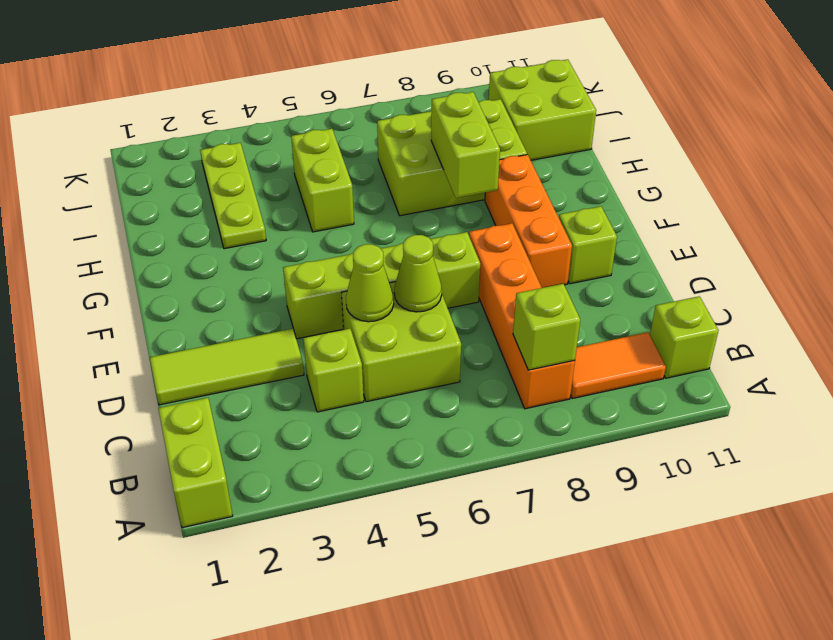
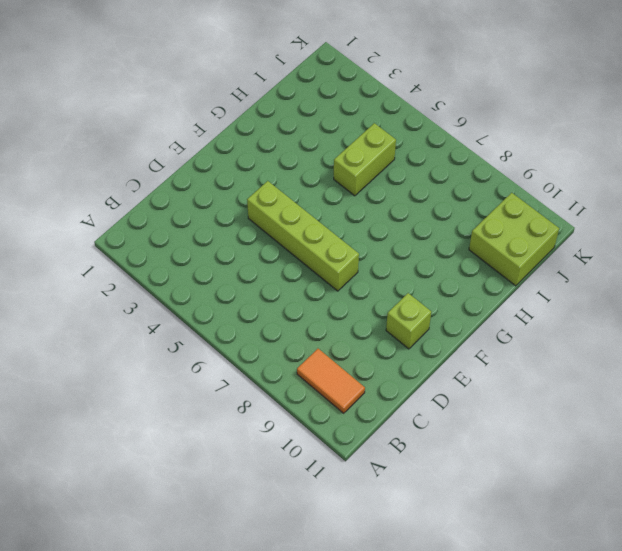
none -> lime 1x2 brick [158,398,233,528]
none -> orange 1x4 brick [469,223,575,409]
none -> lime 1x1 brick [650,296,719,378]

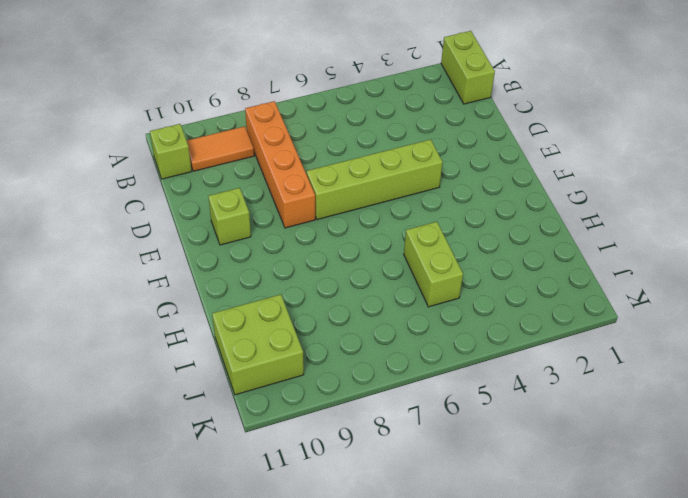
none -> lime 1x1 brick [303,329,364,412]
none -> lime 2x2 brick [342,282,461,402]
none -> lime 1x3 tile [150,329,304,405]

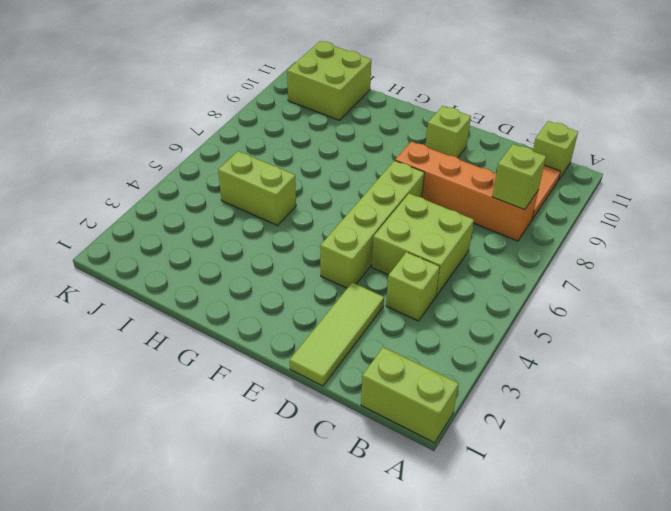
none -> orange 1x3 brick [485,155,572,288]
none -> lime 1x3 plate [200,143,266,249]
none -> lime 2x3 brick [377,99,527,216]

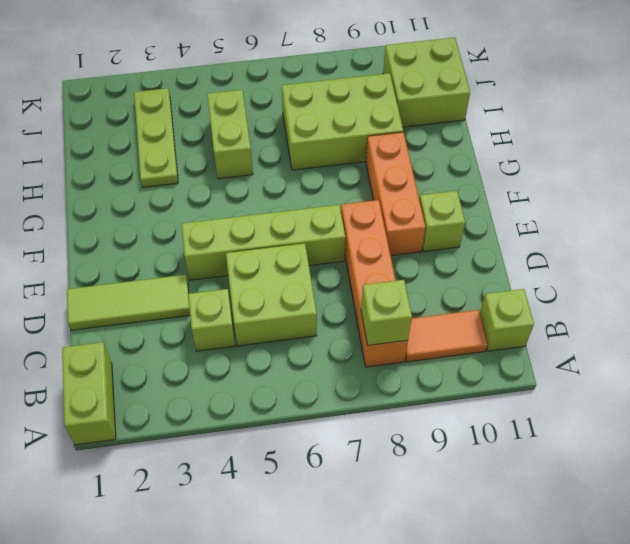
none -> lime 1x1 cone [346,244,394,322]
none -> lime 1x1 cone [394,235,442,312]
none -> lime 1x2 brick [431,92,500,198]

